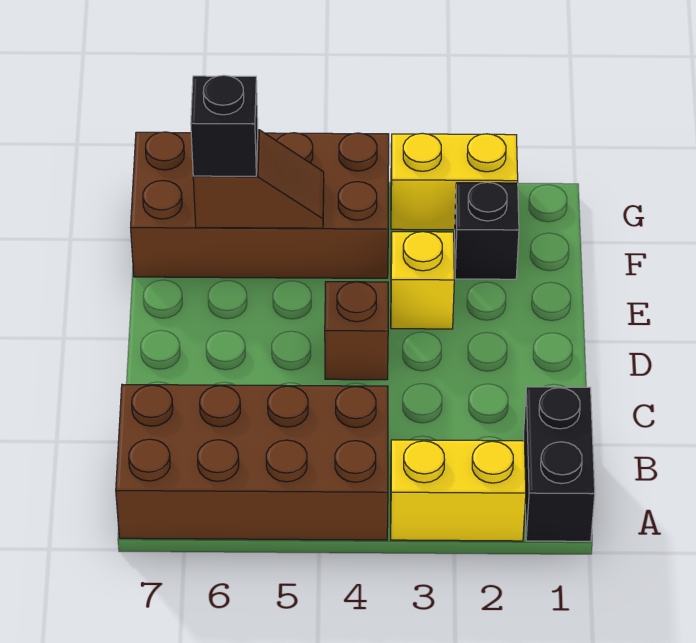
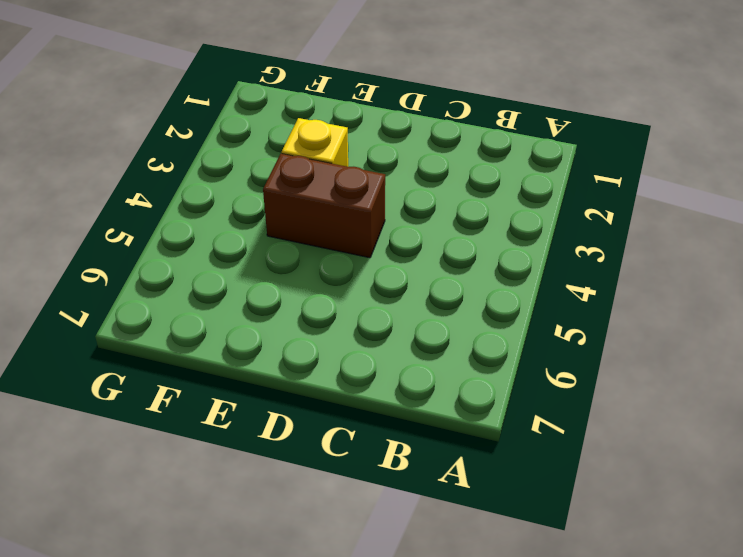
brown 1x2 brick [263,154,385,258] -> brown 1x1 brick [325,282,388,380]
none -> black 1x2 brick [524,387,595,541]
none -> yellow 1x2 brick [391,440,526,541]

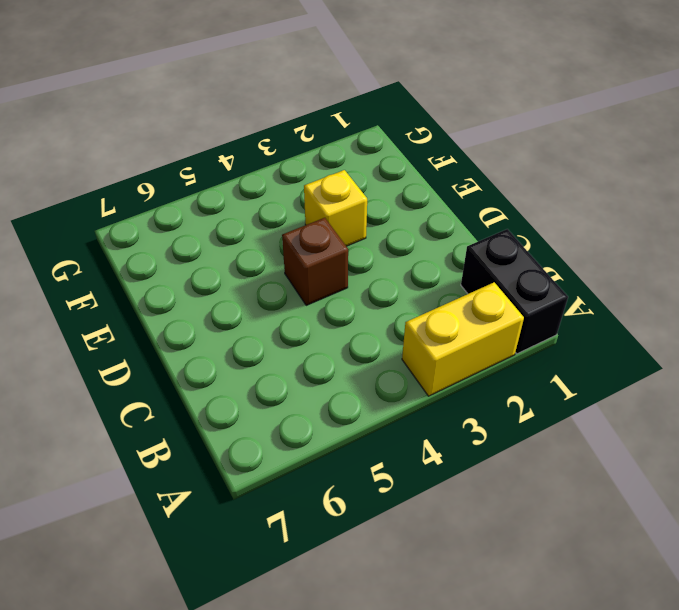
none -> brown 2x4 brick [116,384,388,540]
none -> black 1x1 brick [455,182,519,279]

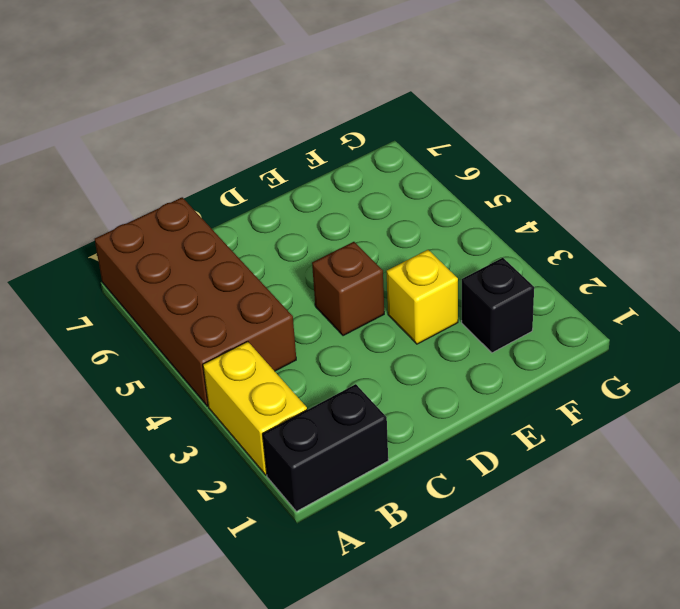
none -> brown 2x4 brick [131,132,389,278]
none -> yellow 1x2 brick [391,133,518,230]

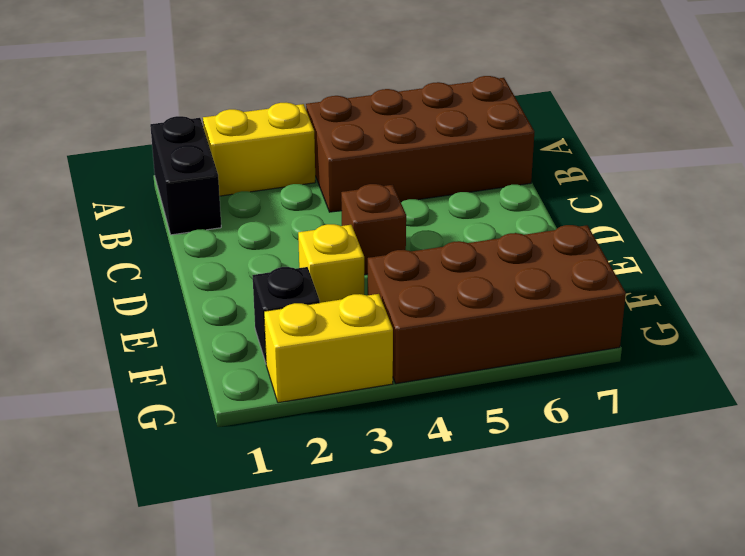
none -> brown 1x2 slope [193,130,324,228]
none -> black 1x1 brick [191,75,258,176]

